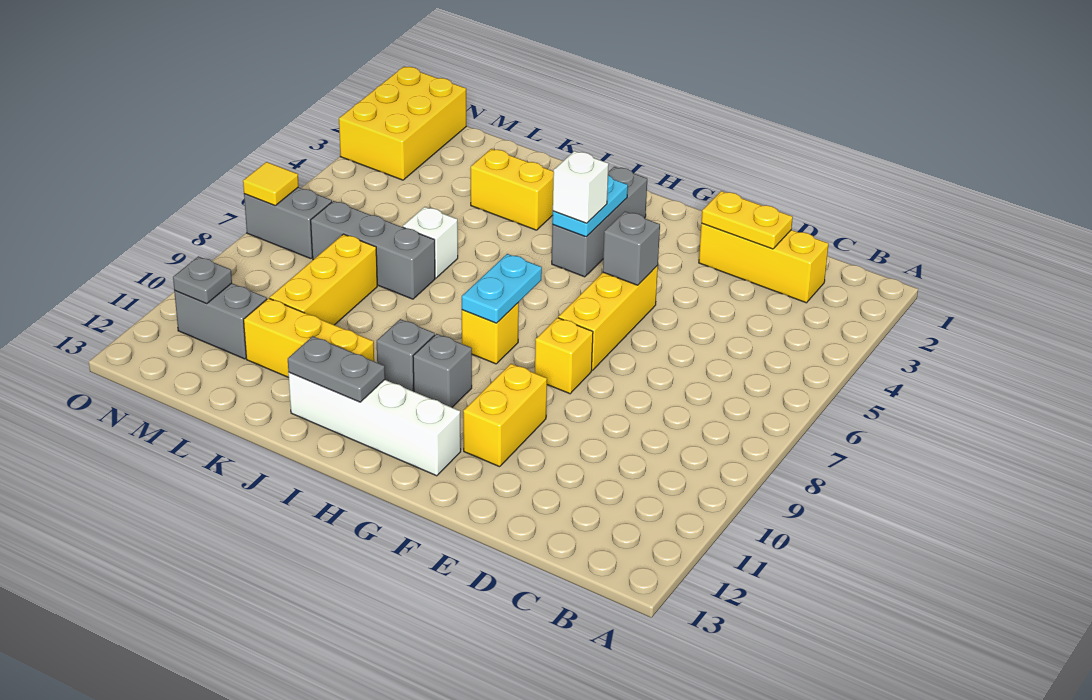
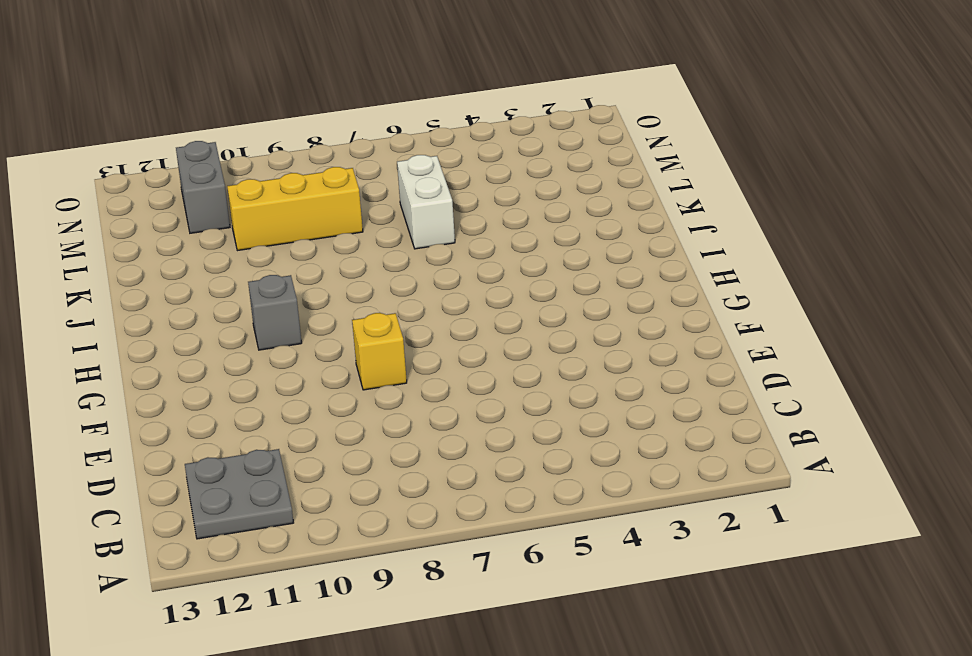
grey 2x2 plate [185,449,293,539] -> none
white 1x2 brick [397,155,455,249] -> white 1x1 brick [403,207,458,278]
none -> yellow 1x3 brick [699,224,828,303]
none -> yellow 1x3 brick [558,266,658,371]
none -> yellow 1x2 brick [463,364,547,467]

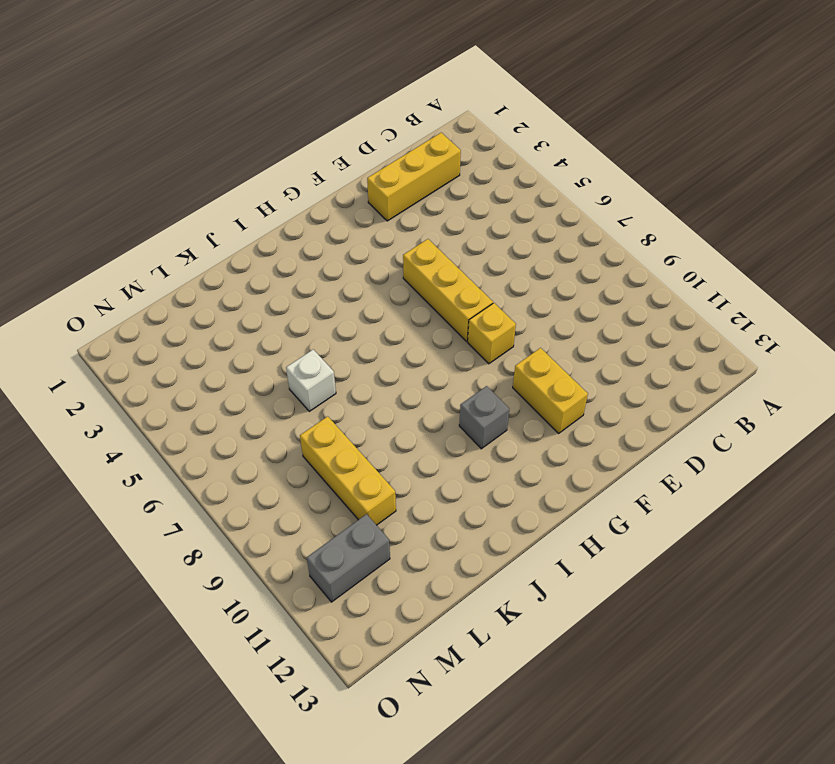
none -> white 1x4 brick [288,372,461,476]
none -> grey 1x3 brick [552,167,647,277]
none -> yellow 1x1 brick [462,303,519,364]

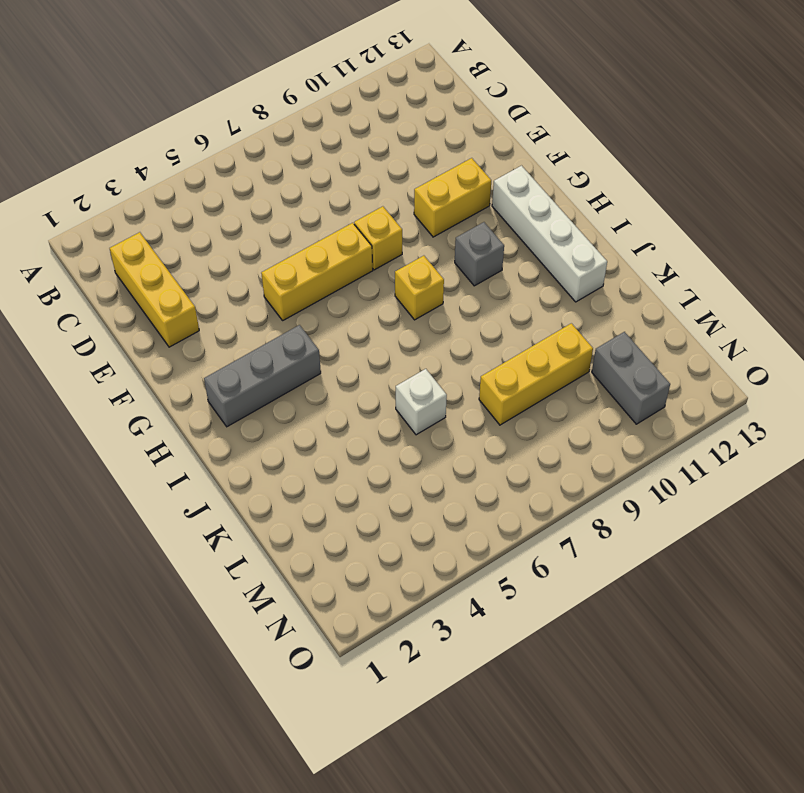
none -> grey 1x1 brick [377,319,435,392]
none -> yellow 1x2 brick [471,149,554,230]
none -> yellow 1x3 brick [244,298,374,378]

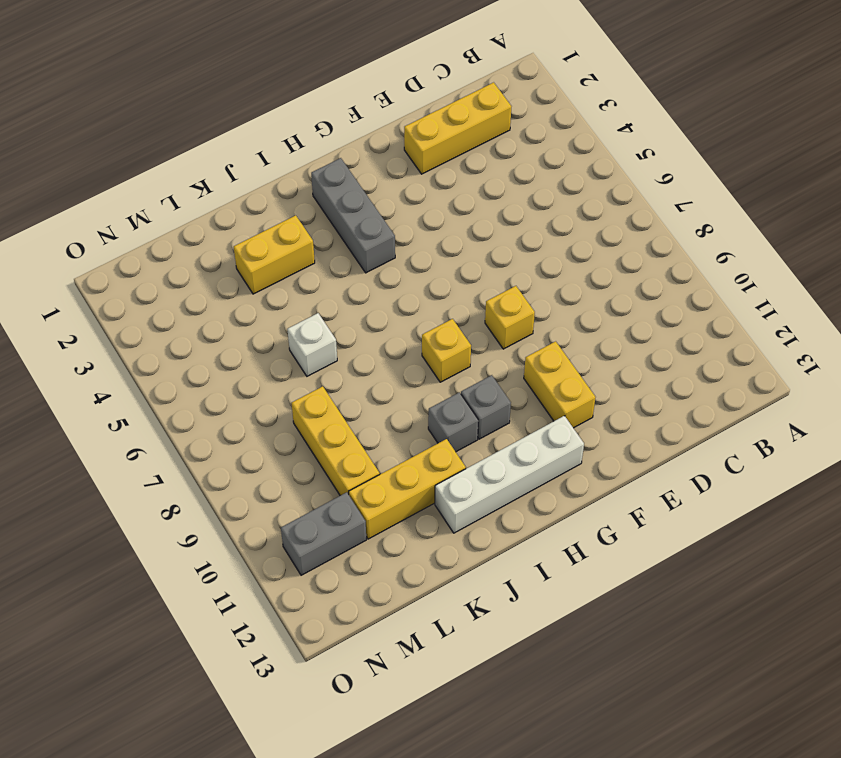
none -> yellow 1x3 brick [558,266,658,371]
none -> grey 1x3 brick [311,201,435,299]
none -> yellow 2x3 brick [339,66,466,180]

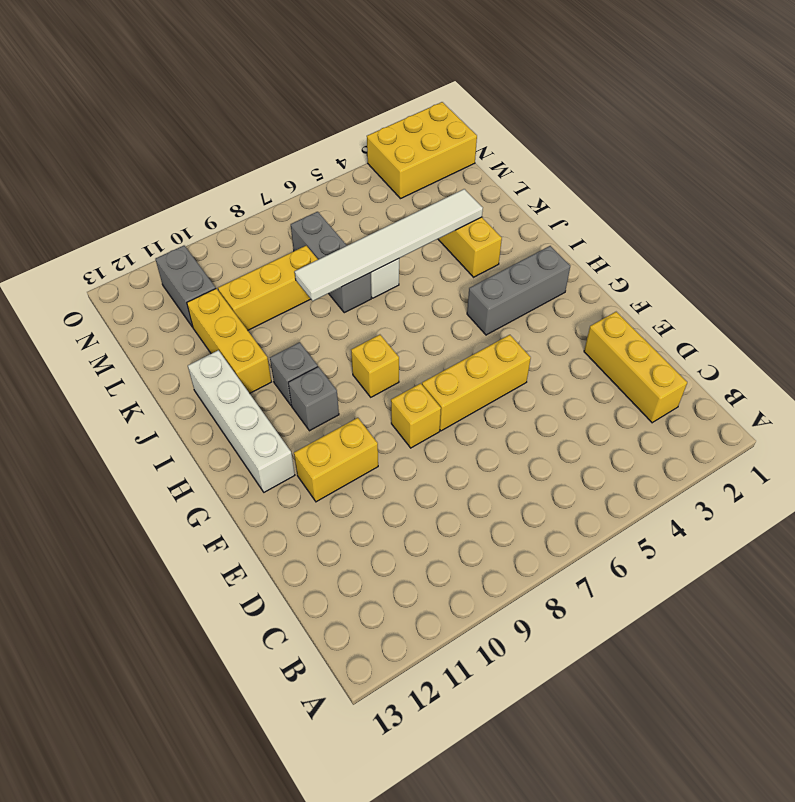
white 1x6 tile [295,189,483,301] -> none
none -> grey 1x2 brick [244,187,332,259]
none -> yellow 1x2 plate [702,191,793,249]
none -> grey 1x1 brick [603,212,660,285]

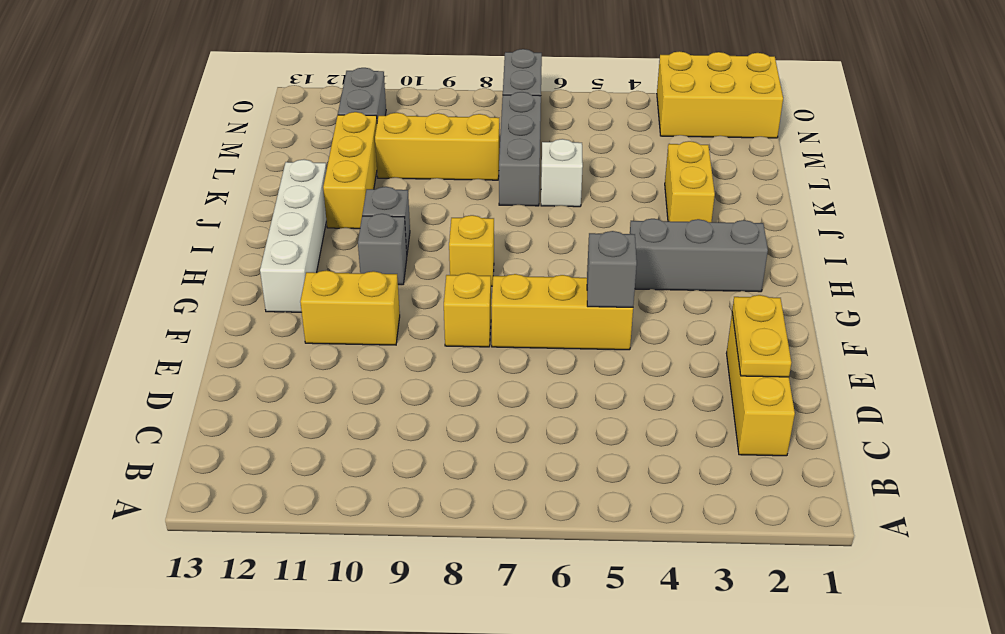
none -> cyan 1x2 plate [552,175,628,237]
none -> cyan 1x2 plate [462,254,542,323]
none -> grey 1x2 plate [288,336,385,402]

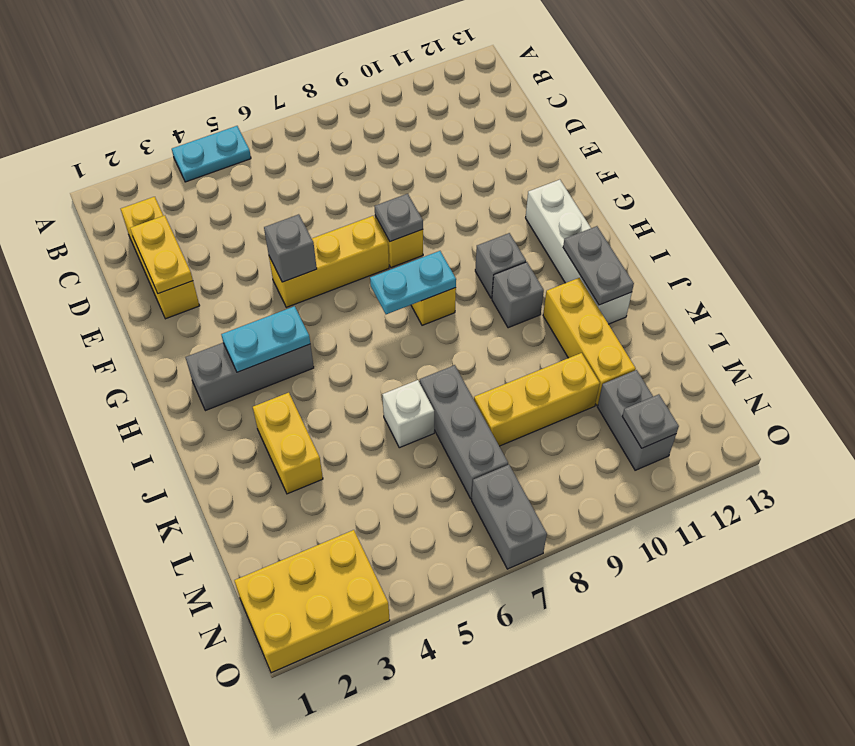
cyan 1x2 plate [172,126,251,182] -> none
grey 1x1 plate [375,194,423,242] -> none
none -> yellow 1x2 brick [463,364,547,467]
none -> yellow 1x1 tile [243,162,299,206]
none -> white 1x1 brick [553,151,609,223]

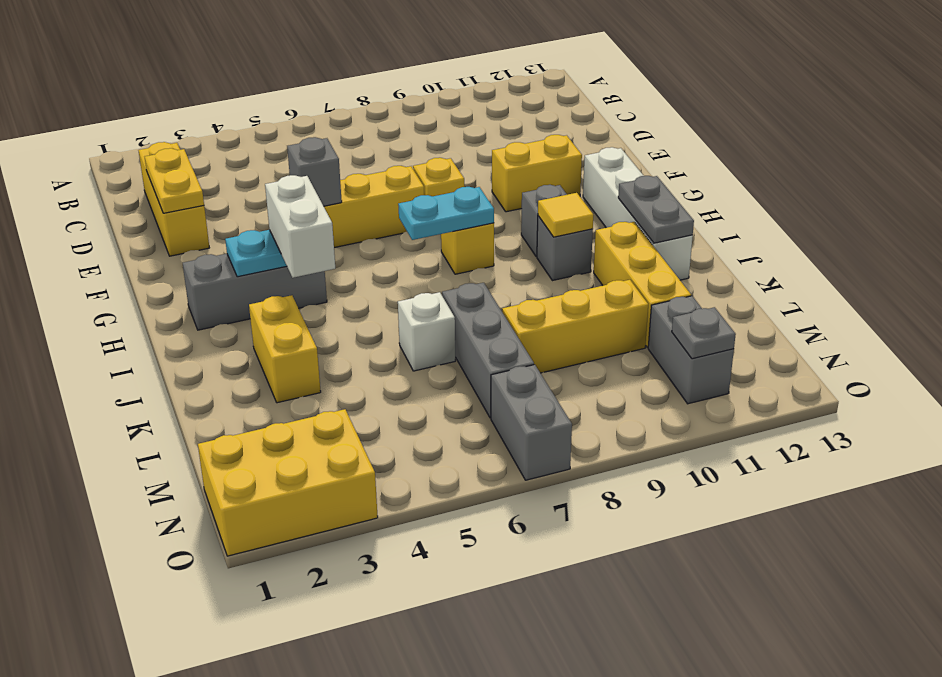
white 1x2 brick [265,175,335,278] -> white 1x1 brick [553,151,609,223]
yellow 1x1 tile [538,193,593,237] -> yellow 1x1 tile moved to [243,162,299,206]

